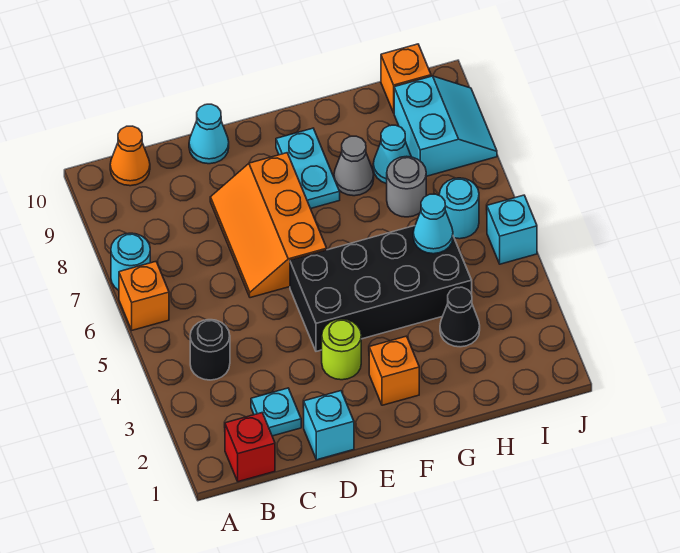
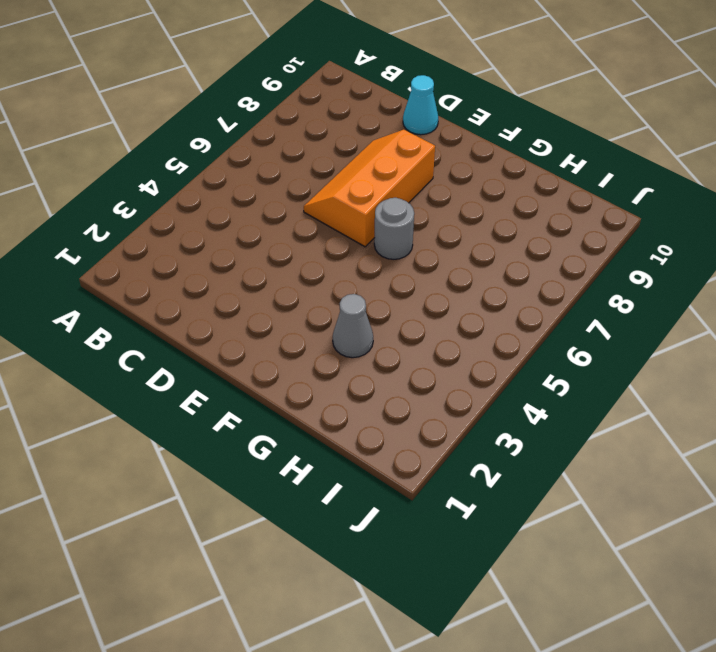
grey 1x1 round brick [374,198,414,259] -> grey 1x1 round brick moved to [387,156,426,217]
grey 1x1 cone [333,294,373,358] -> grey 1x1 cone moved to [334,136,374,196]
none -> orange 1x1 brick [119,262,169,330]
none -> cyan 1x1 round brick [111,233,150,290]
none -> red 1x1 brick [225,413,275,482]

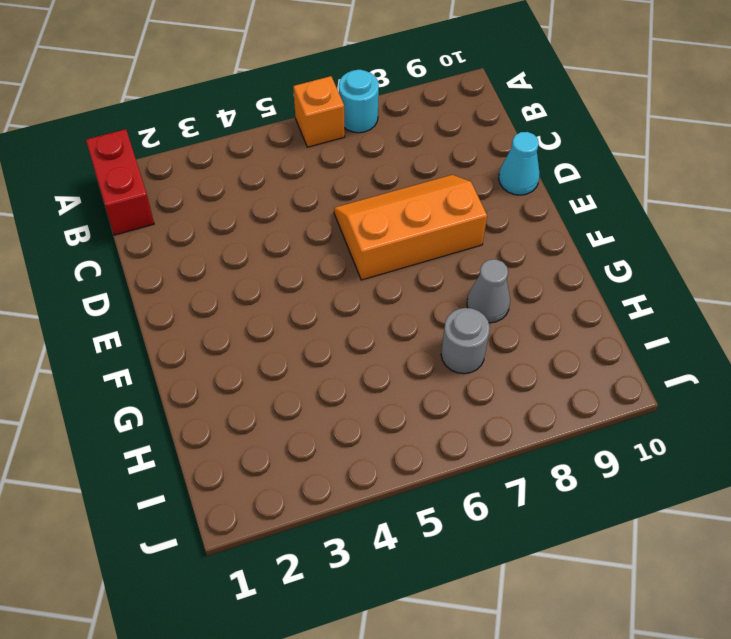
red 1x2 brick [86,129,154,235] -> red 1x1 brick [225,413,275,482]
none -> black 1x1 round brick [190,320,230,380]
none -> orange 1x1 cone [110,126,150,186]
none -> cyan 1x1 plate [251,388,301,436]

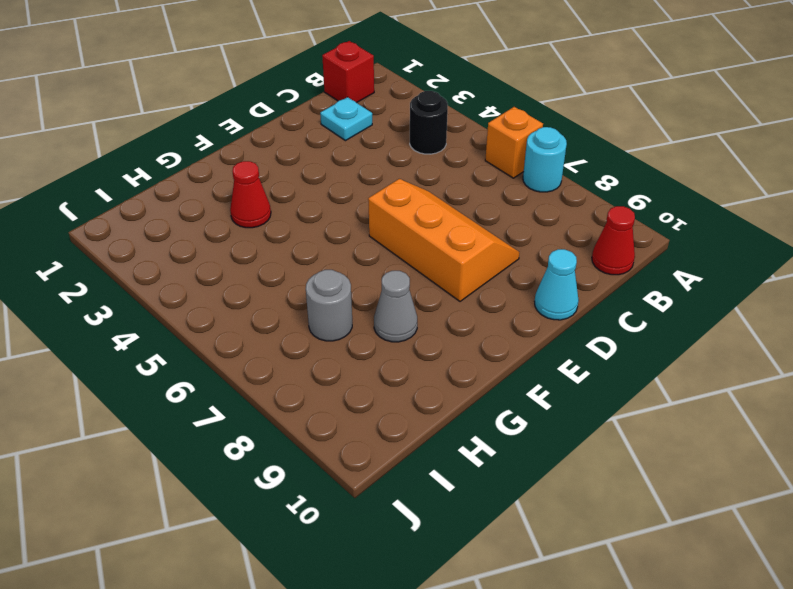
red 1x1 cone [592,206,635,275] -> orange 1x1 cone [110,126,150,186]
red 1x1 cone [230,161,271,228] -> none
none -> cyan 1x1 brick [304,391,354,460]
none -> lime 1x1 round brick [322,319,361,380]
none -> black 2x4 brick [290,226,472,351]

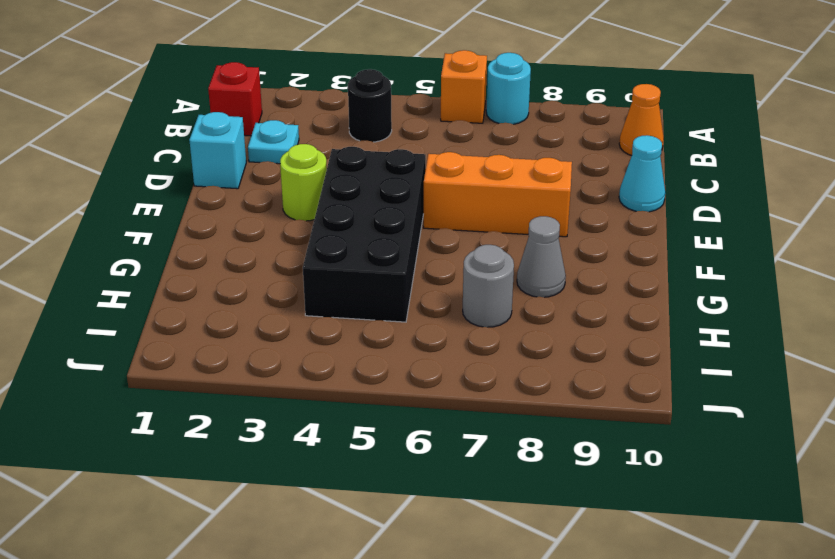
none -> orange 1x1 brick [369,336,419,405]
none -> cyan 1x2 plate [276,128,340,209]
none -> black 1x1 cone [440,287,480,347]

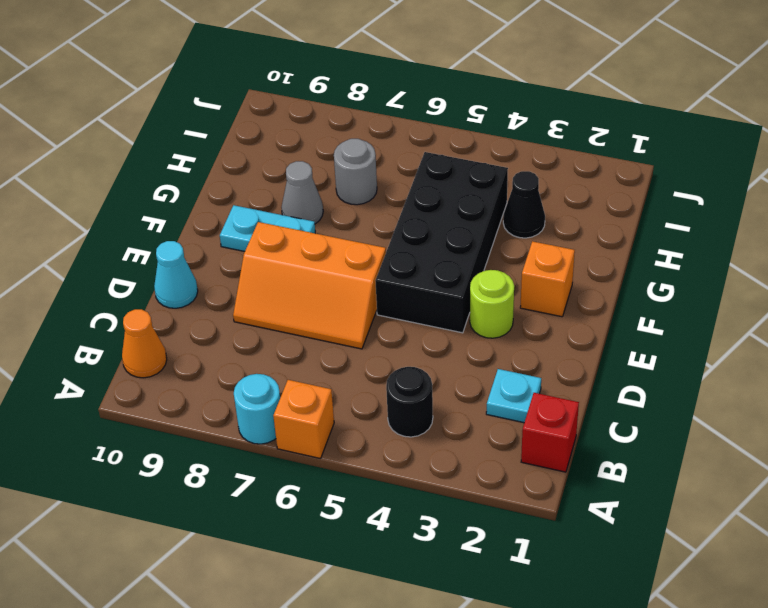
none -> cyan 1x1 brick [304,391,354,460]
none -> cyan 1x1 cone [373,125,411,184]
none -> cyan 1x1 round brick [439,178,479,239]

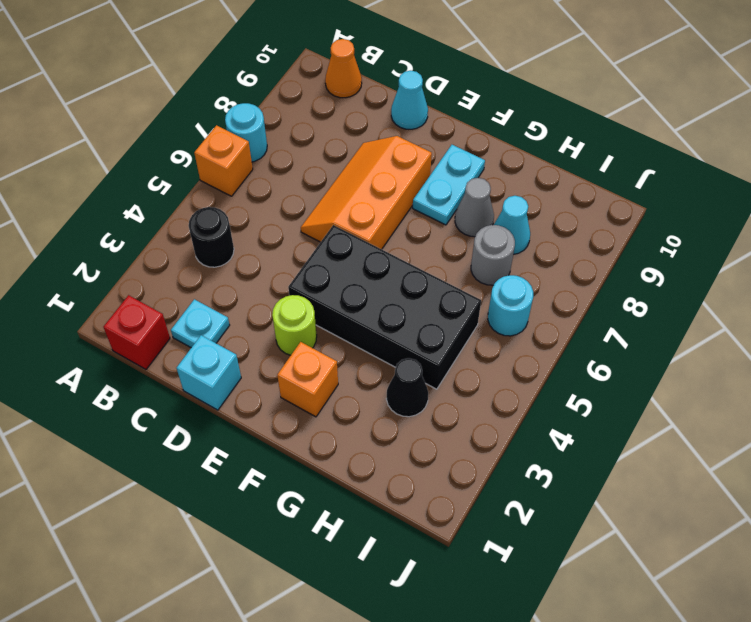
none -> cyan 2x2 slope [394,76,497,176]
none -> orange 1x1 brick [381,44,431,113]
none -> cyan 1x1 brick [487,195,537,264]

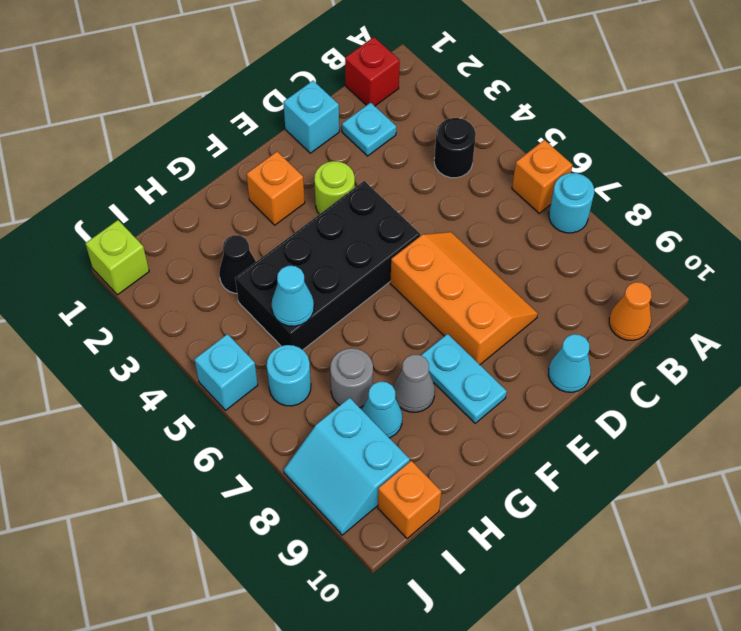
lime 1x1 brick [85,220,149,295] -> none

